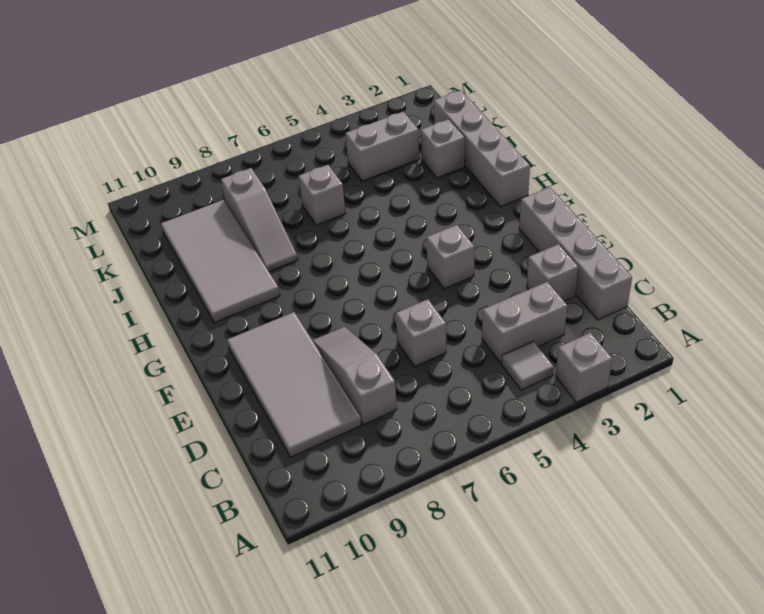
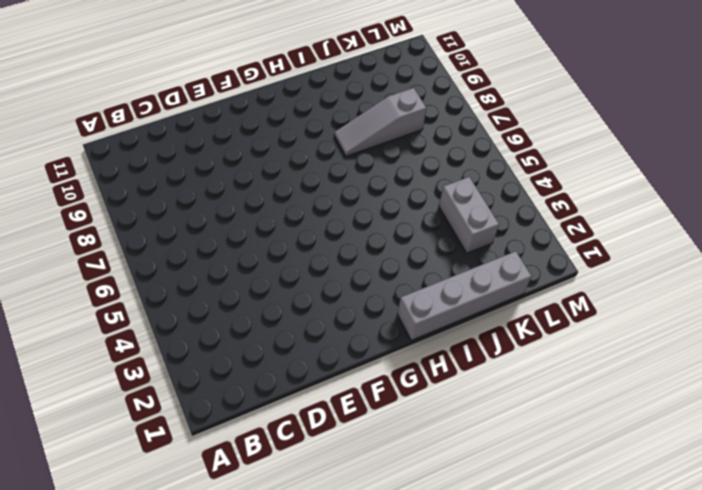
none -> grey 1x1 brick [556,333,612,402]
none -> grey 1x1 tile [502,341,554,390]
none -> grey 1x4 brick [519,187,632,320]

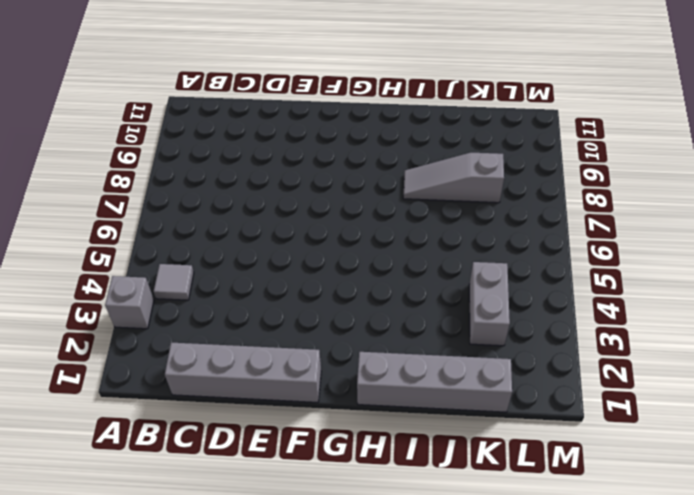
none -> grey 1x2 brick [482,282,567,363]
none -> grey 1x3 slope [313,327,397,425]
none -> grey 2x4 tile [227,312,361,457]

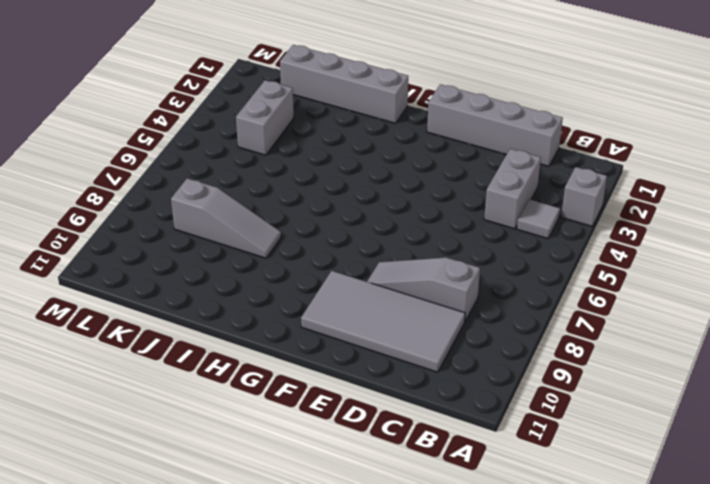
none -> grey 1x1 brick [527,244,579,301]
none -> grey 1x1 brick [396,299,446,367]
none -> grey 1x1 brick [427,225,475,289]

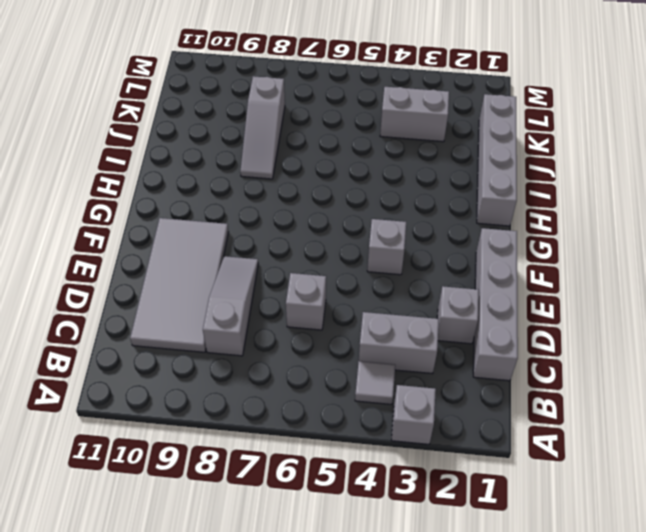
none -> grey 2x4 tile [161,200,280,323]
none -> grey 1x1 brick [421,119,465,178]
none -> grey 1x1 brick [299,165,346,225]

